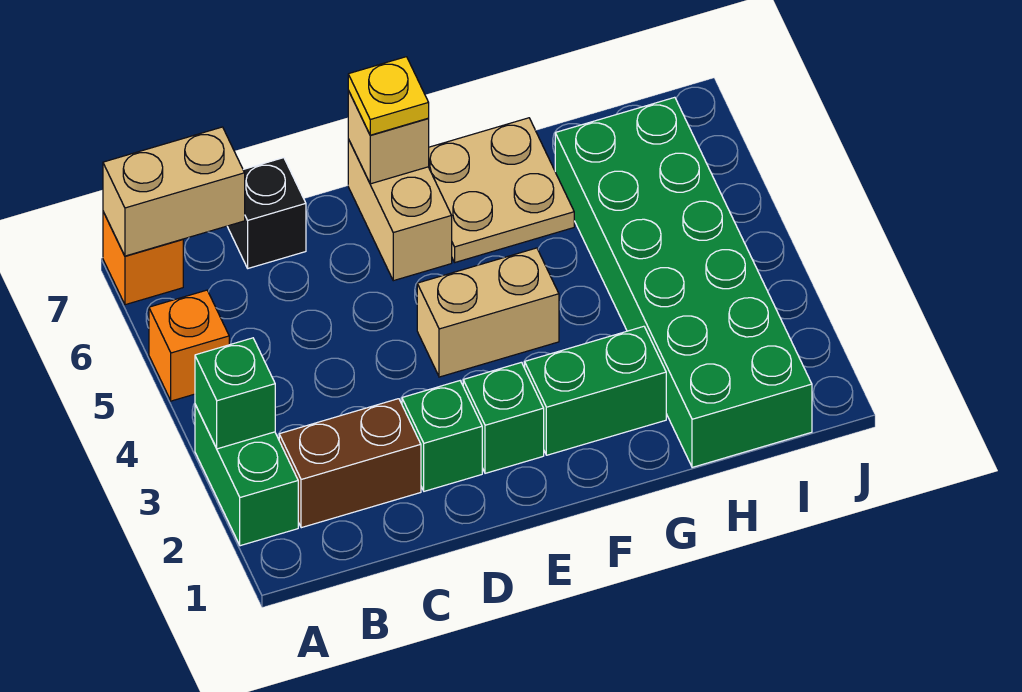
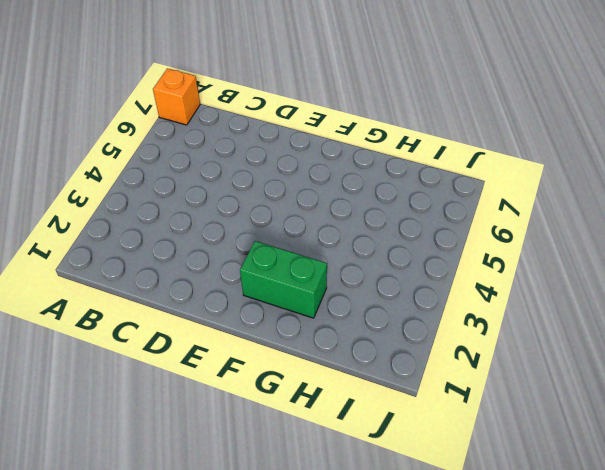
none -> green 1x2 brick [195,405,298,546]
none -> orange 1x1 brick [149,290,229,401]
none -> brown 1x2 brick [279,399,421,528]

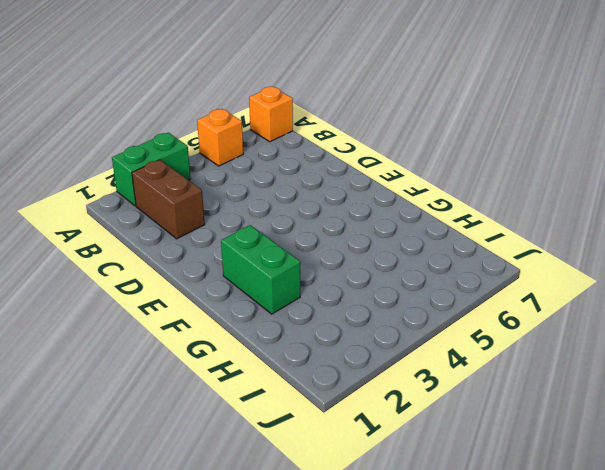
none -> black 1x1 brick [227,158,306,268]
none -> green 1x1 brick [402,381,482,491]
none -> green 1x1 brick [463,362,544,473]

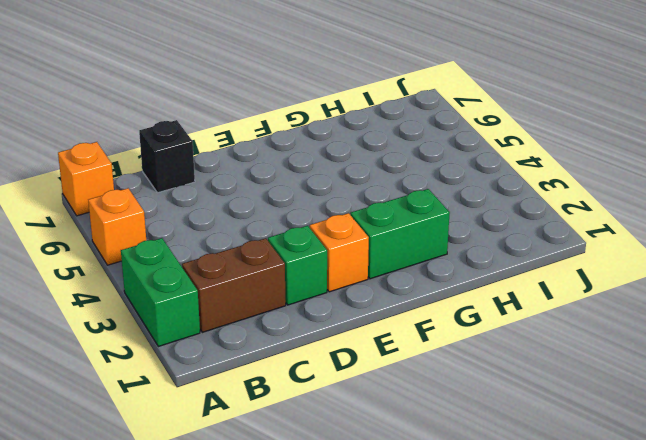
orange 1x1 brick [310,213,369,292] -> green 1x1 brick [463,362,544,473]
none -> tan 1x2 brick [417,248,559,377]
none -> tan 1x2 brick [348,139,452,281]
none -> tan 2x2 plate [429,118,574,262]

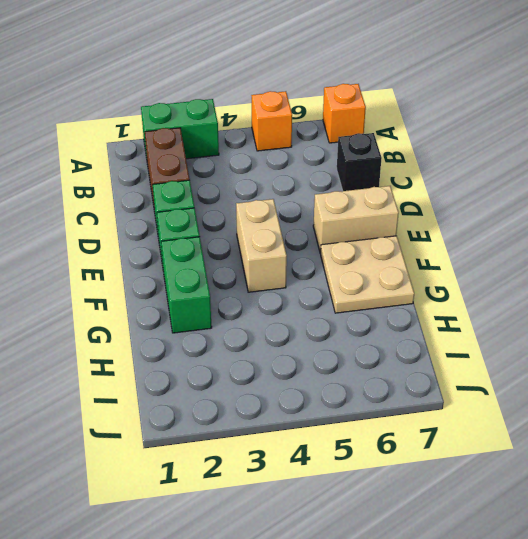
none -> green 2x6 brick [555,97,812,467]
none -> green 1x1 brick [195,338,275,449]
none -> tan 1x2 brick [103,127,245,256]

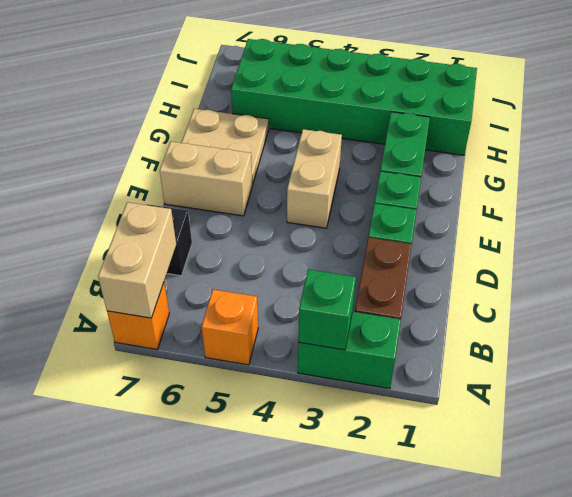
none -> tan 1x1 brick [348,91,429,184]
none -> yellow 1x1 plate [348,57,429,135]

